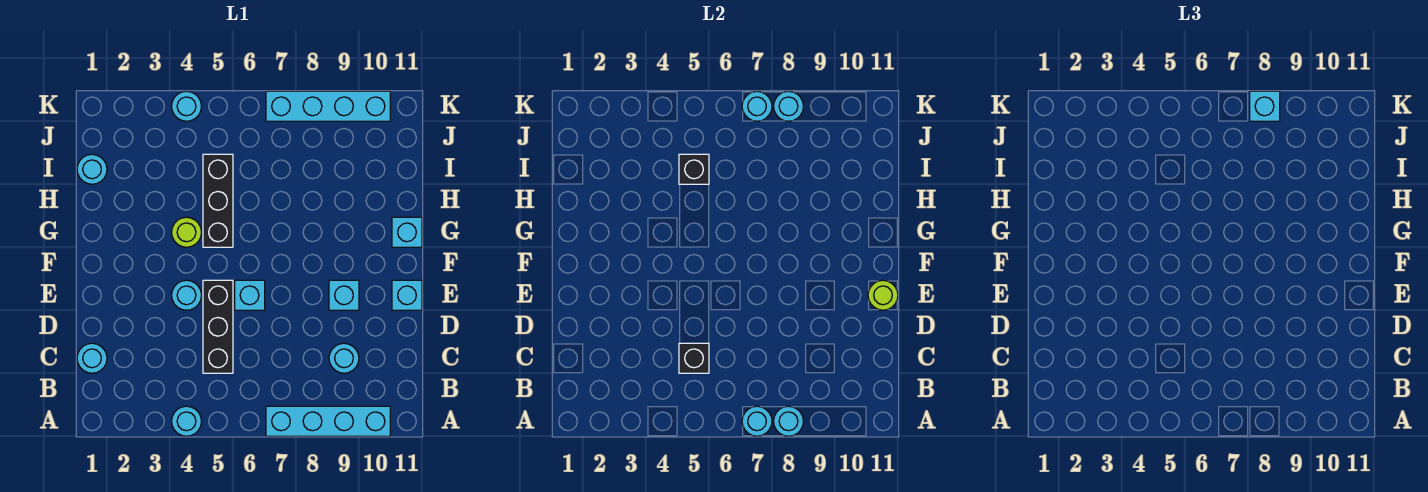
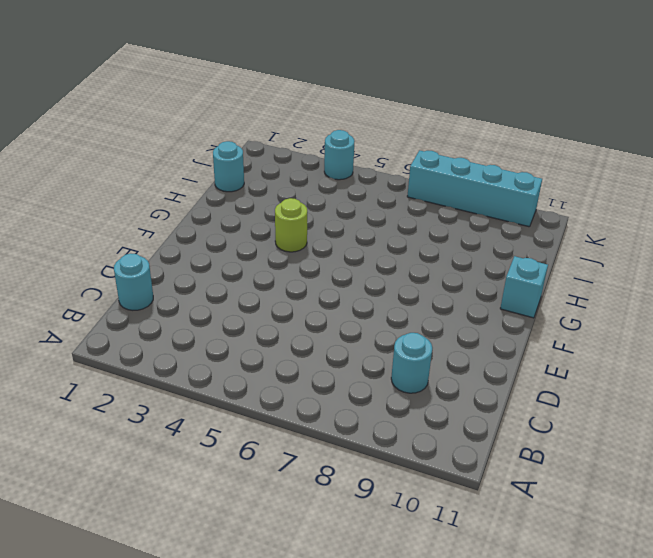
none -> cyan 1x1 round brick [172,406,201,436]
none -> cyan 1x4 brick [266,406,390,436]
none -> black 1x3 brick [203,280,233,373]

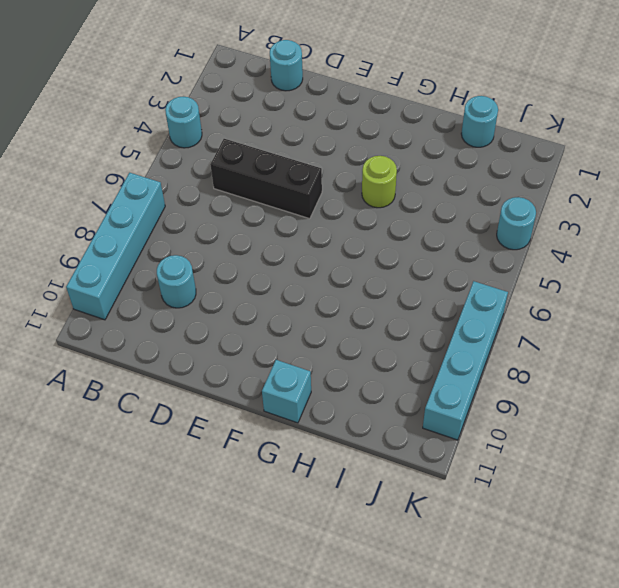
none -> cyan 1x1 round brick [172,280,201,310]
none -> cyan 1x1 brick [235,280,265,310]
none -> cyan 1x1 brick [329,280,359,310]

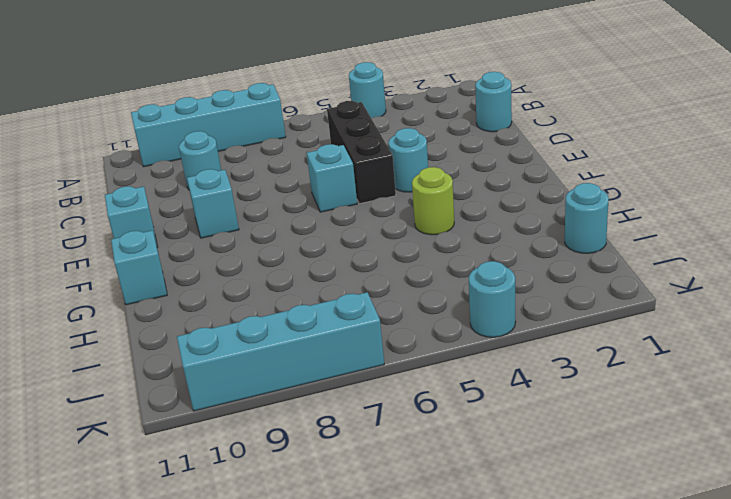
none -> black 1x3 brick [203,154,233,247]
none -> cyan 1x1 round brick [742,406,772,436]
none -> cyan 1x1 round brick [774,406,803,436]

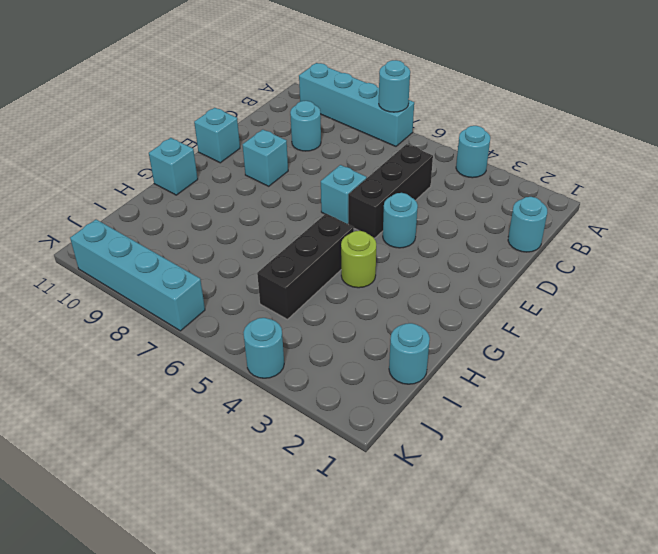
none -> cyan 1x1 round brick [774,406,803,436]
none -> black 1x1 brick [679,343,709,373]
none -> lime 1x1 round brick [868,280,898,310]

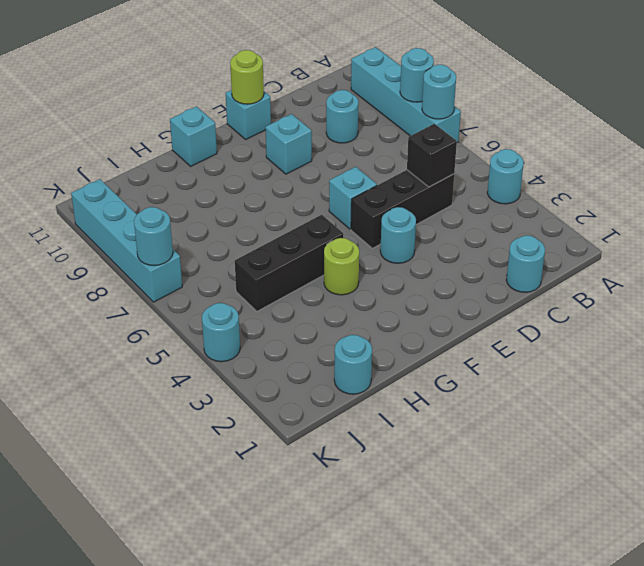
none -> black 1x1 brick [679,154,709,184]
none -> cyan 1x1 round brick [774,91,803,121]
none -> cyan 1x1 brick [1250,91,1280,121]

